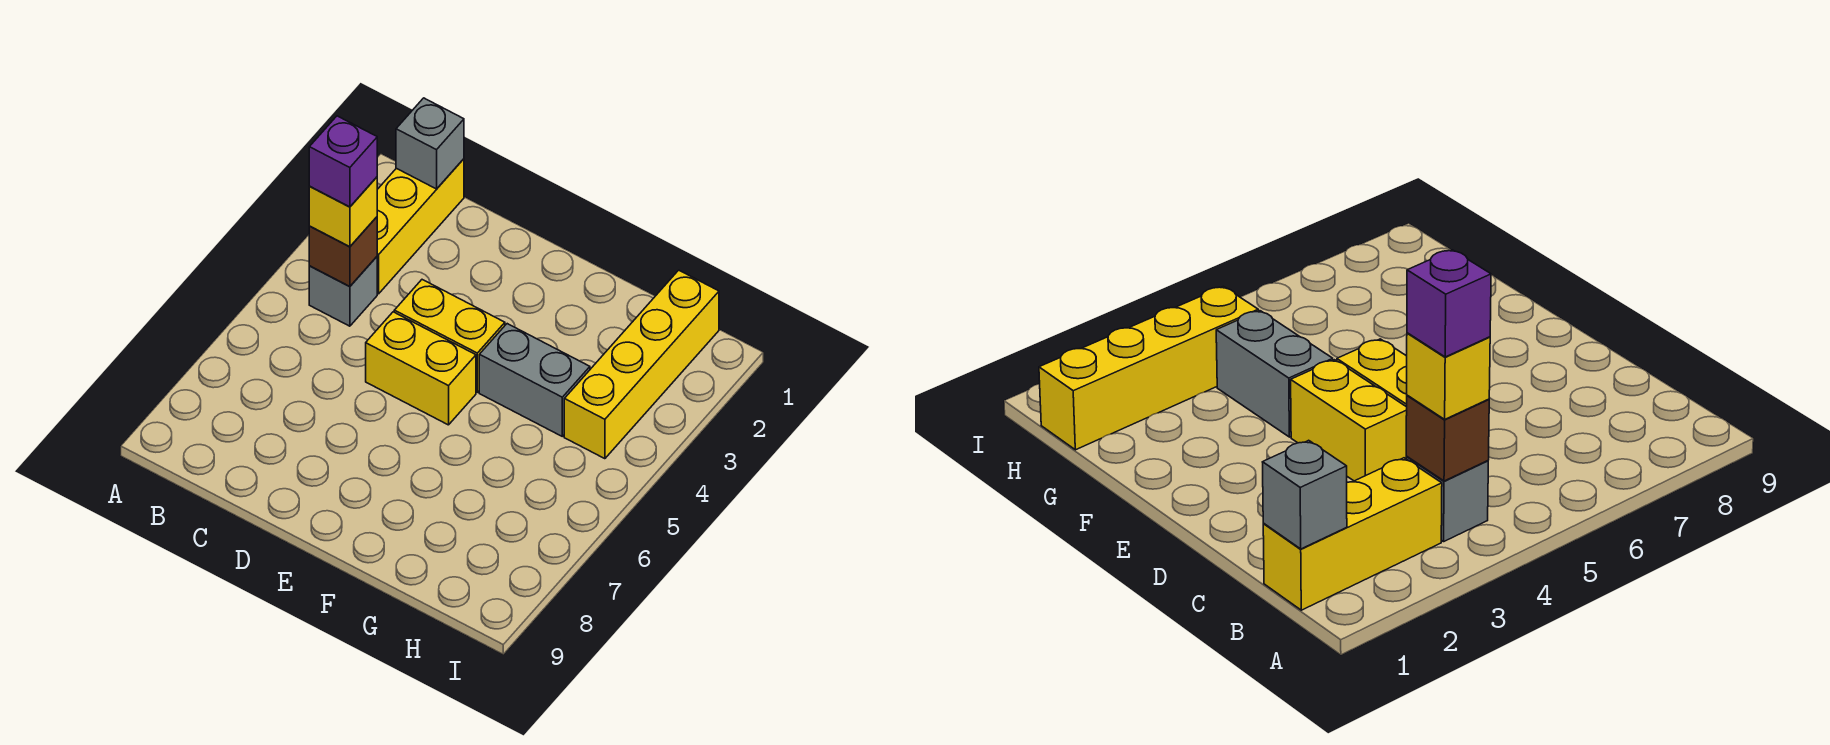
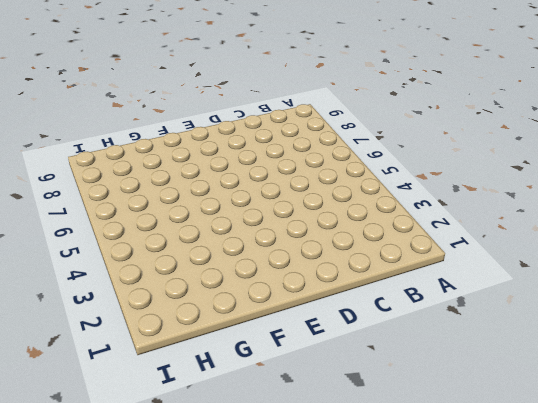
none -> yellow 1x3 brick [377,159,464,294]
none -> grey 1x1 brick [309,257,377,326]

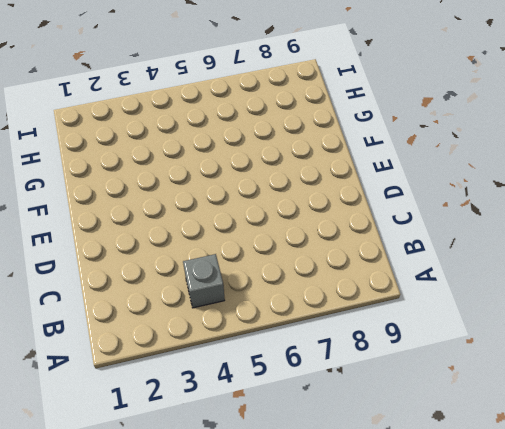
none -> yellow 1x3 brick [377,159,464,294]
none -> yellow 1x2 brick [394,280,505,392]

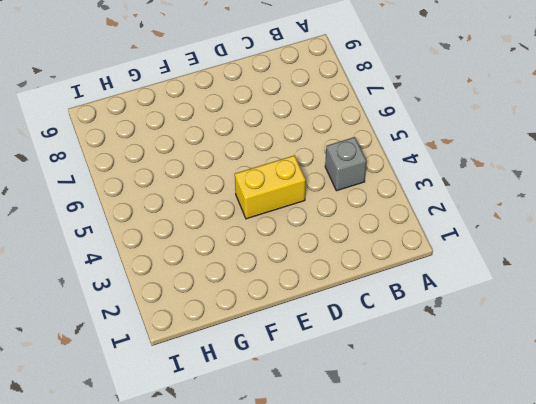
none -> yellow 1x3 brick [377,159,464,294]
none -> yellow 1x2 brick [366,312,476,425]

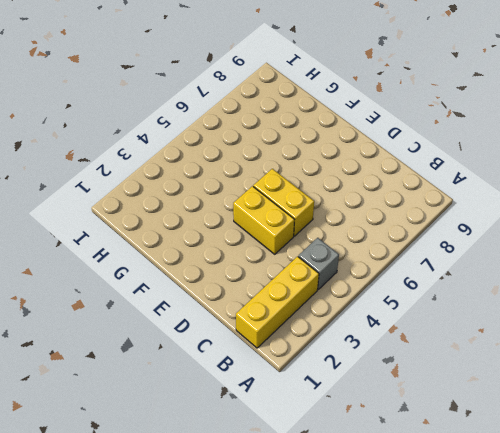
none -> grey 1x2 brick [479,324,590,436]
none -> yellow 1x4 brick [564,270,719,459]

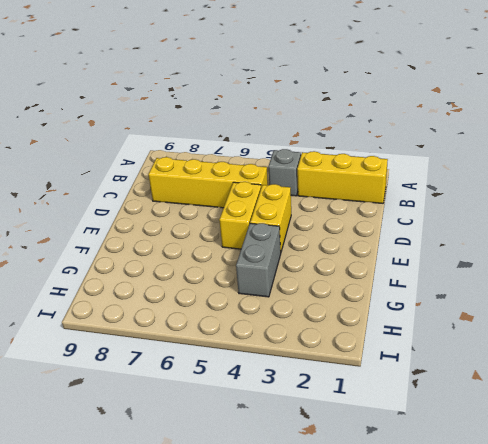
yellow 1x4 brick [148,157,268,208] -> yellow 1x4 brick moved to [564,270,719,459]
none -> grey 1x1 brick [396,98,464,189]
none -> brown 1x1 brick [309,217,377,287]

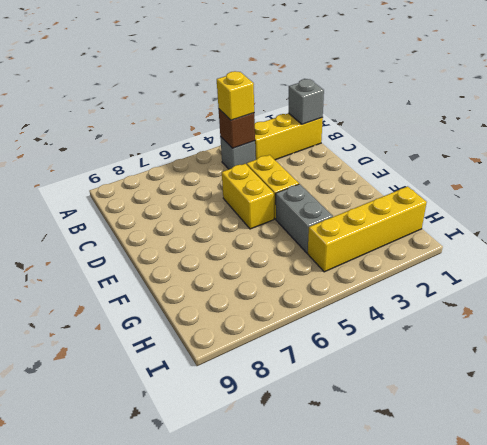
none -> purple 1x1 brick [309,116,377,207]

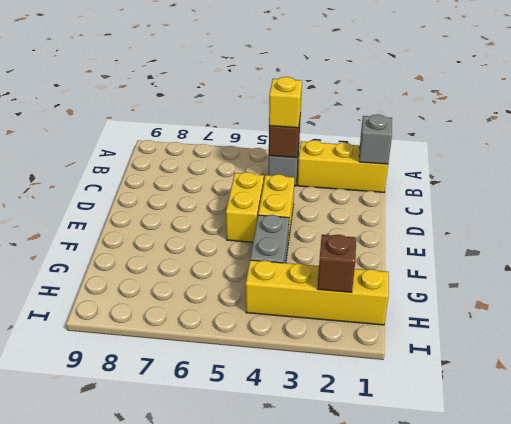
brown 1x1 brick [318,235,356,292] -> none
none -> purple 1x1 brick [309,116,377,207]

